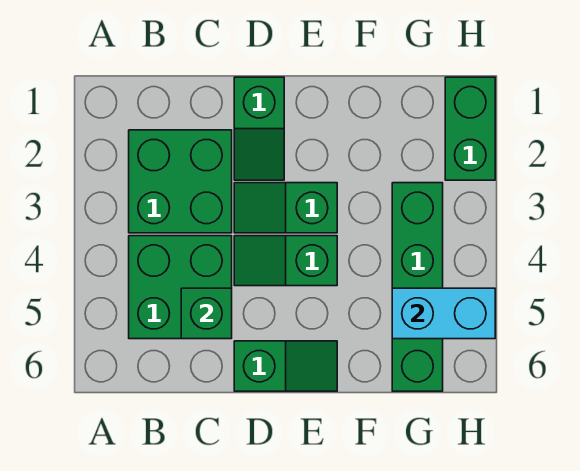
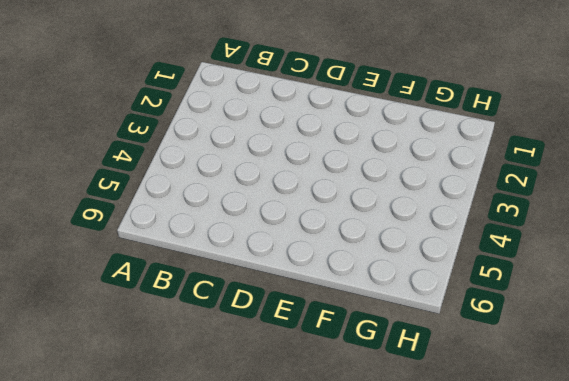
none -> green 2x2 brick [129,130,232,233]
none -> green 2x2 brick [129,236,232,339]

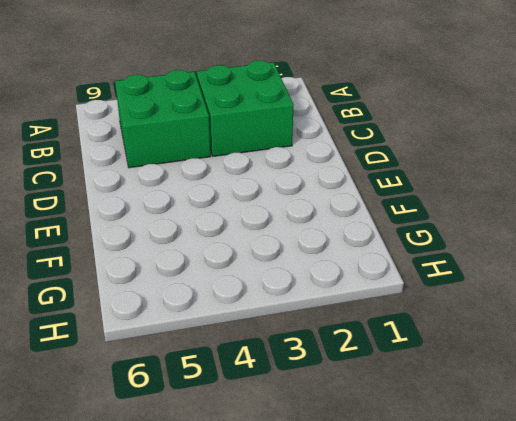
none -> green 1x2 slope [234,77,284,180]
none -> green 1x2 slope [234,183,337,233]

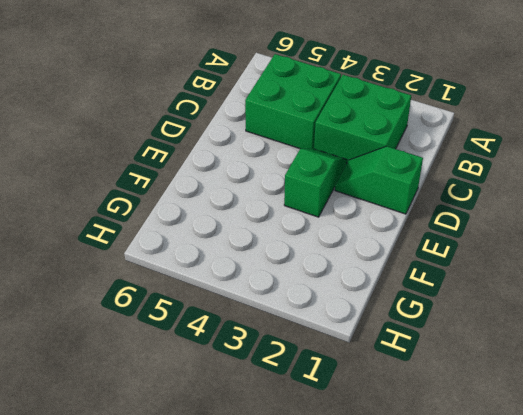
none -> green 1x2 slope [234,236,337,286]
none -> green 1x2 slope [234,341,337,391]

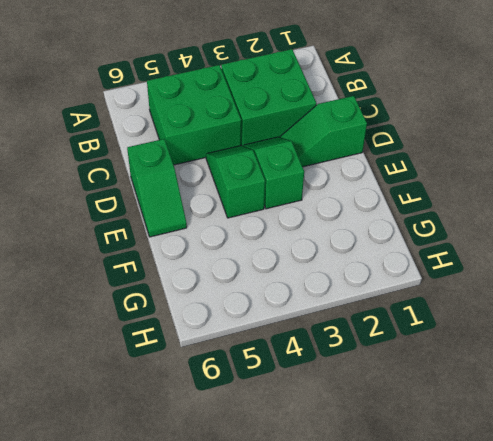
none -> green 1x4 brick [392,183,443,391]
none -> green 1x2 brick [445,77,495,180]

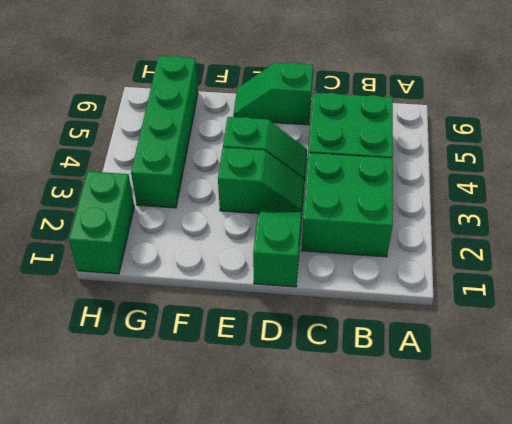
none -> green 1x1 brick [181,288,232,339]
none -> cyan 1x2 brick [392,288,495,339]

